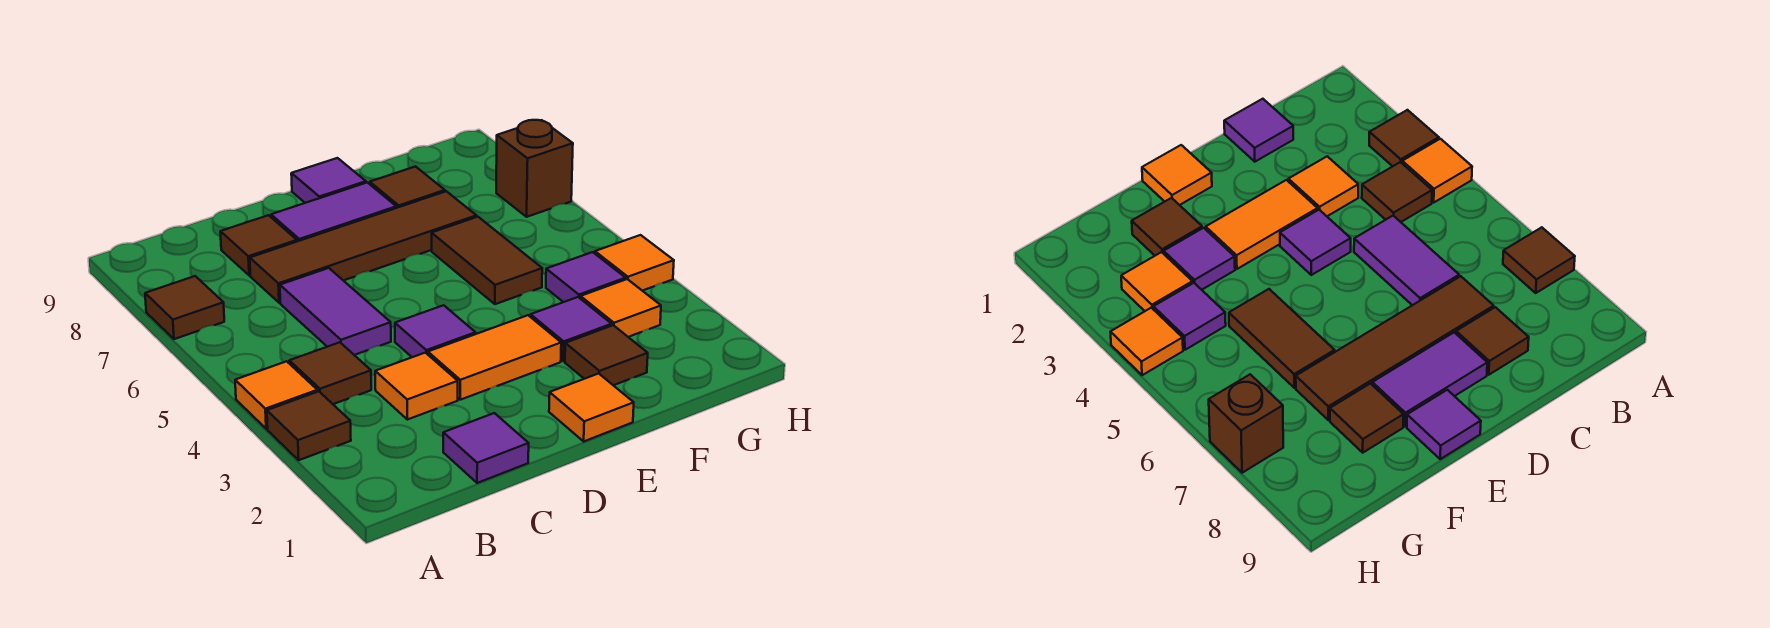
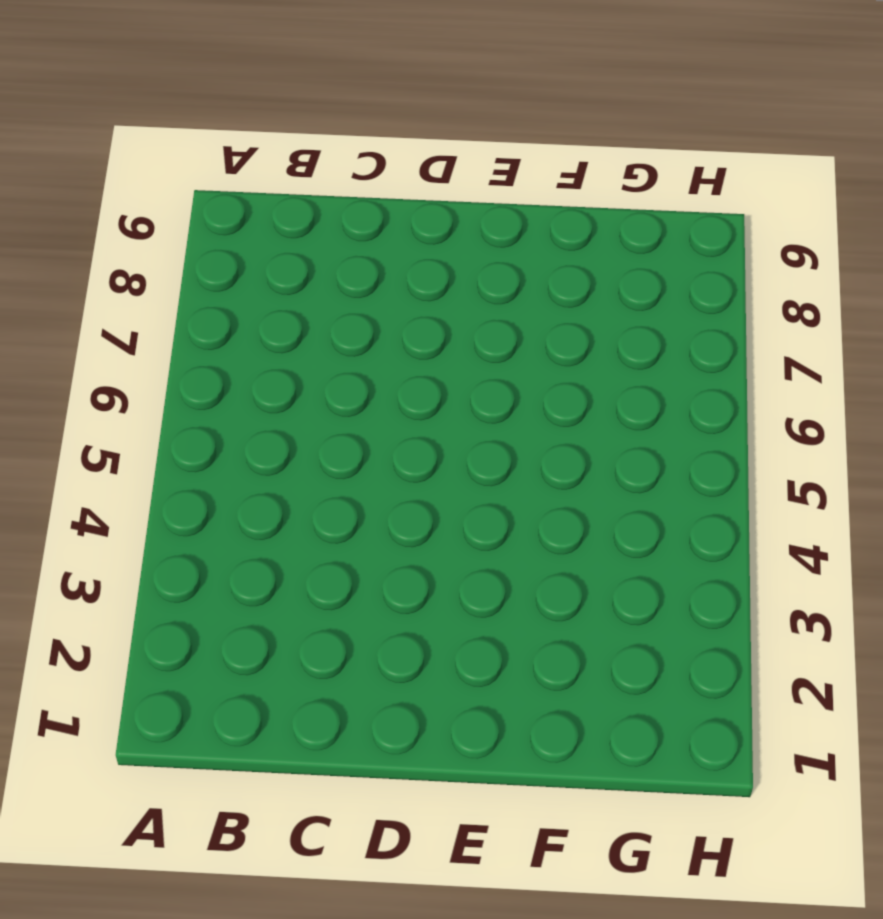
none -> brown 1x1 tile [267,391,351,460]
none -> orange 1x1 tile [235,361,317,429]
none -> brown 1x1 tile [145,276,224,339]

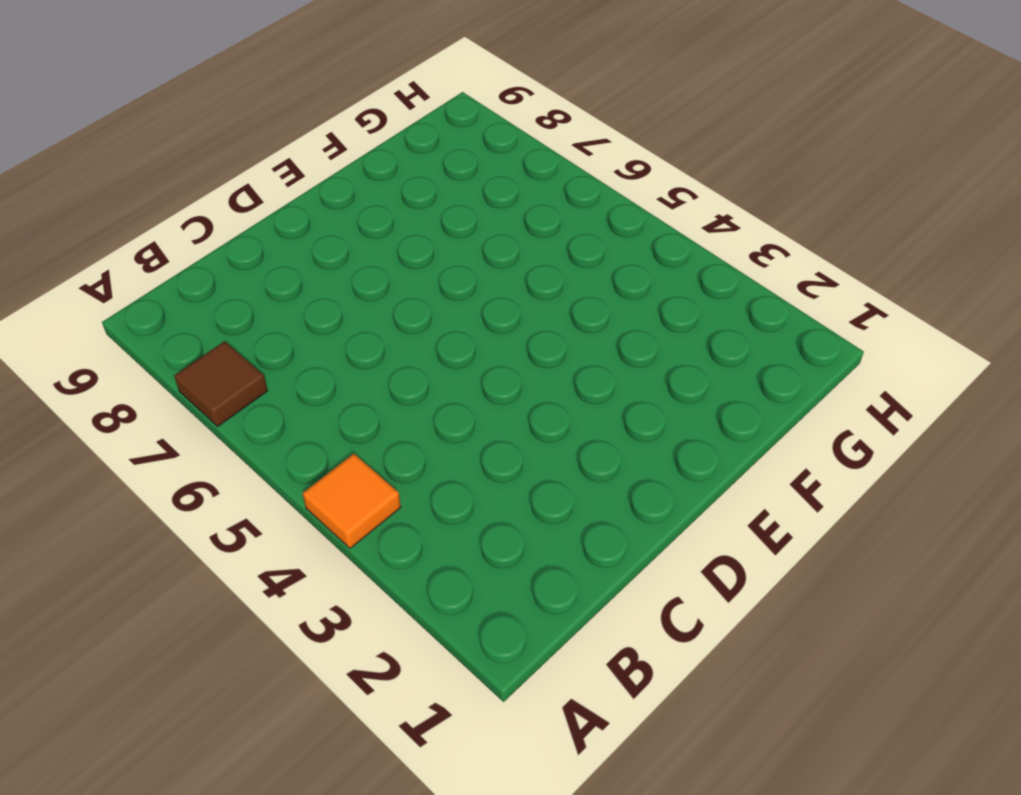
none -> brown 1x1 tile [267,391,351,460]
none -> brown 1x1 tile [289,342,371,404]
none -> purple 1x1 tile [443,413,529,483]

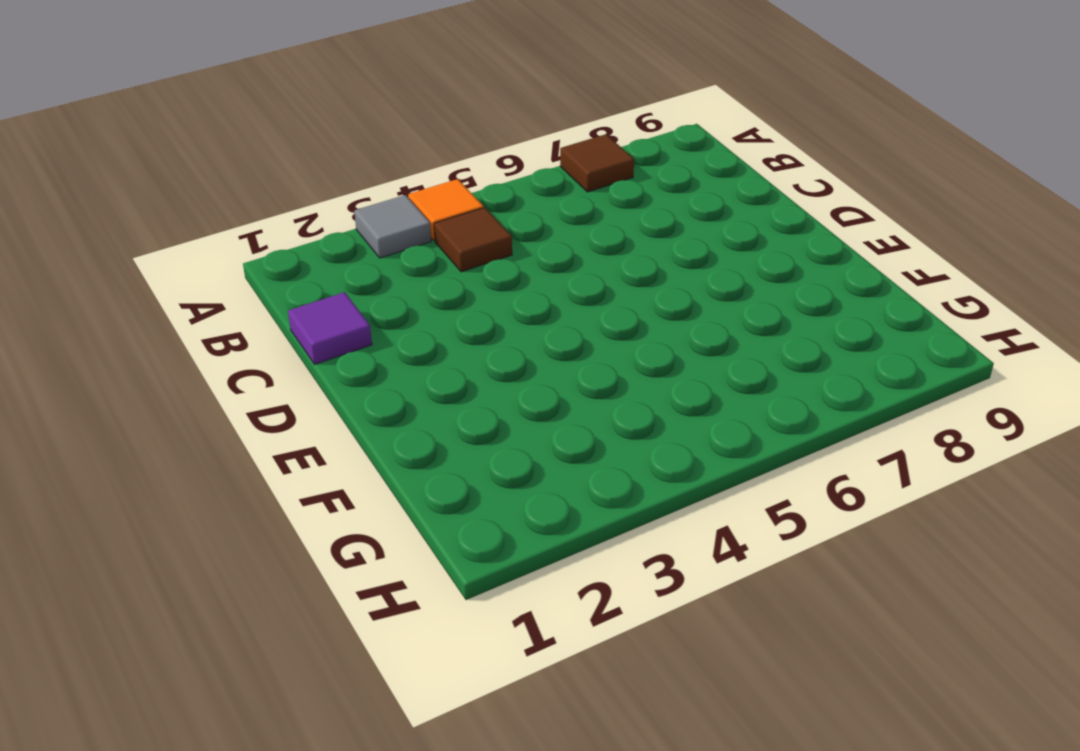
grey 1x1 tile [354,195,431,258] -> brown 1x1 tile [267,391,351,460]
none -> orange 1x1 tile [375,353,458,420]
none -> purple 1x2 tile [280,268,391,355]
none -> brown 1x4 tile [250,191,477,303]

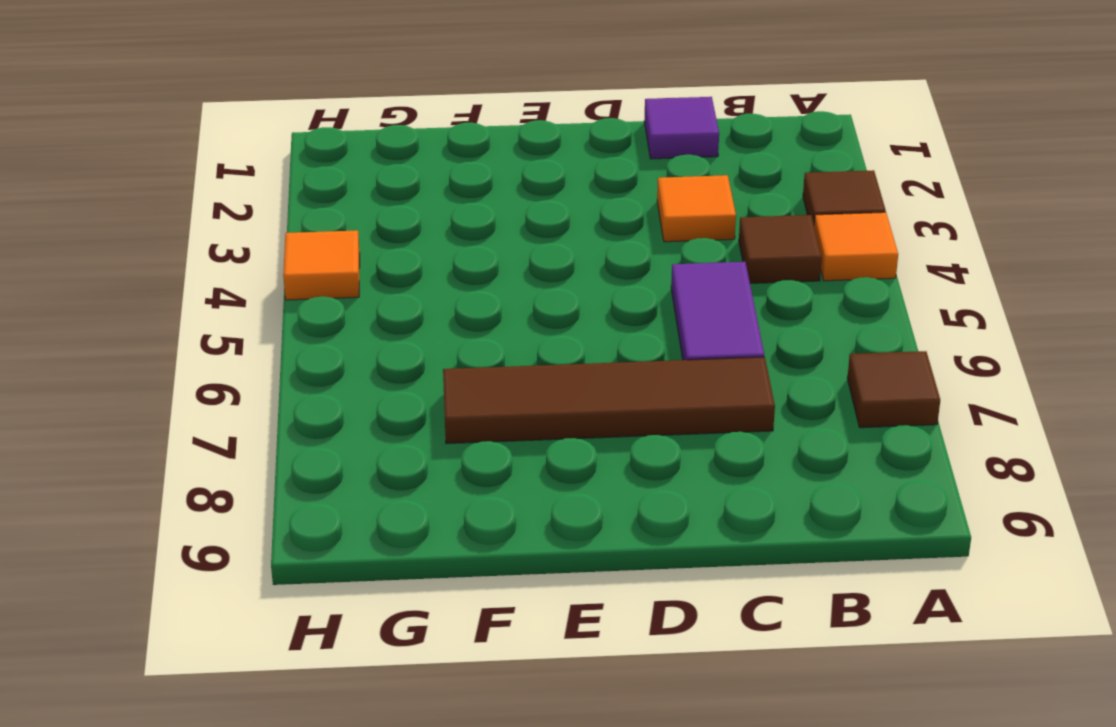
none -> brown 1x1 tile [220,215,297,275]
none -> orange 1x2 tile [428,315,561,400]
none -> purple 1x1 tile [395,305,476,357]

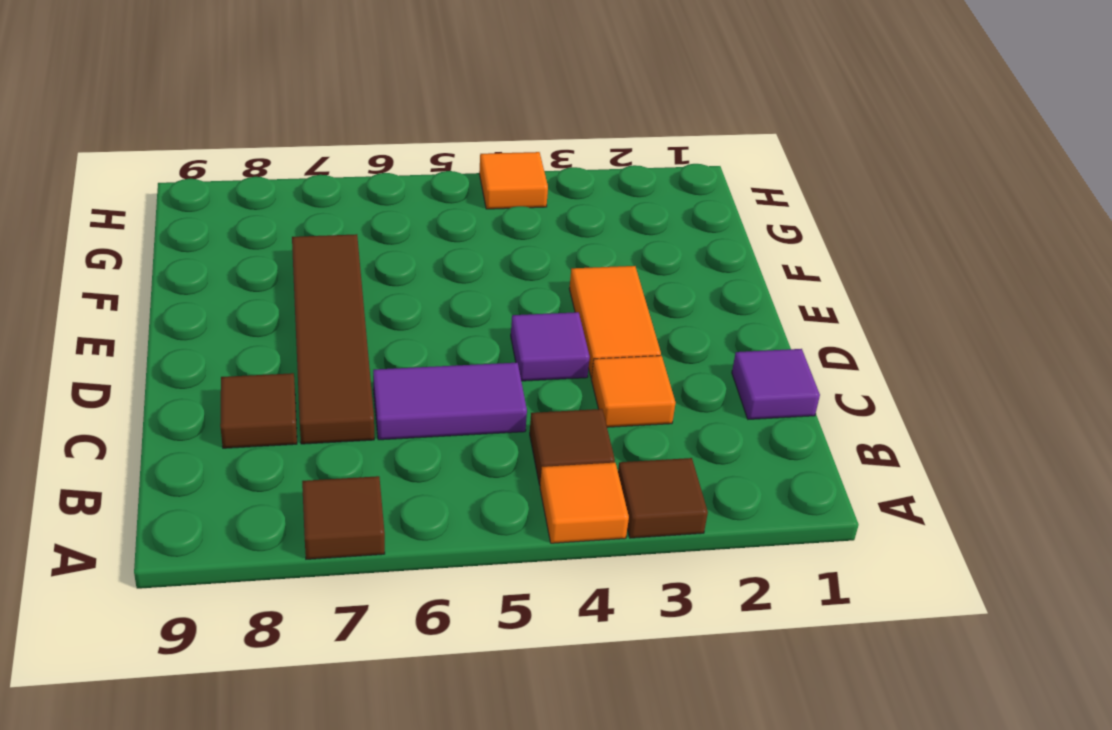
none -> purple 1x2 tile [271,183,396,241]
none -> orange 1x1 tile [549,374,634,441]
none -> purple 1x1 tile [291,158,366,203]

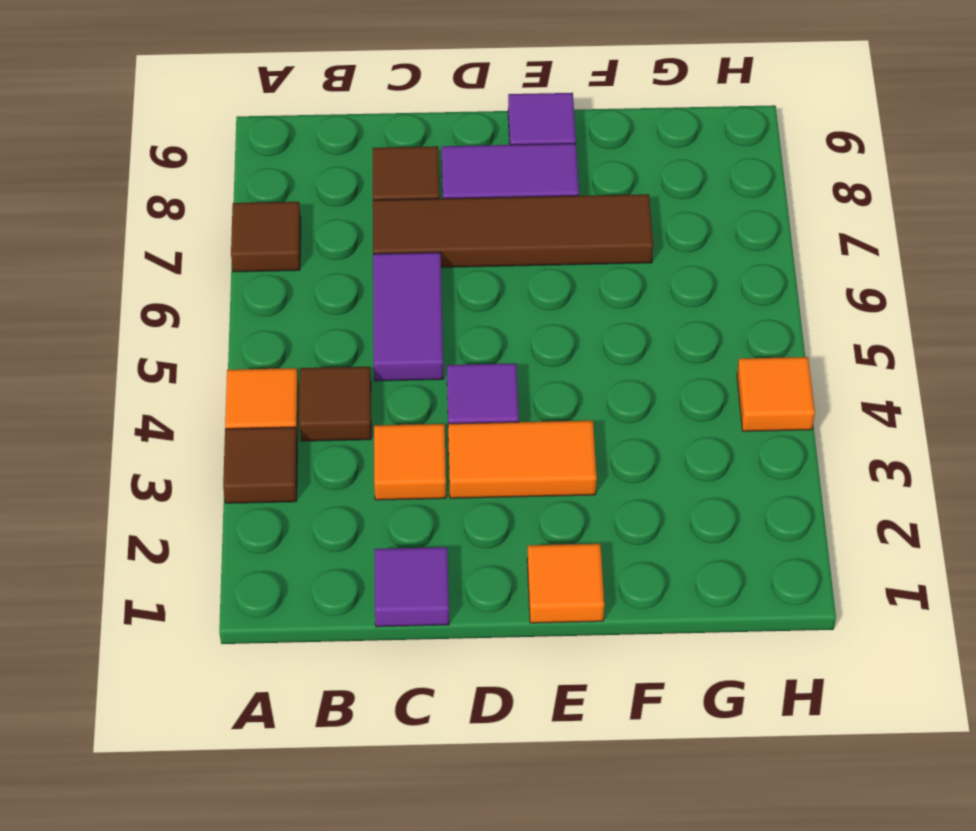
none -> brown 1x1 tile [565,325,648,385]
none -> purple 1x1 tile [531,297,612,361]
none -> brown 1x2 tile [432,217,542,304]

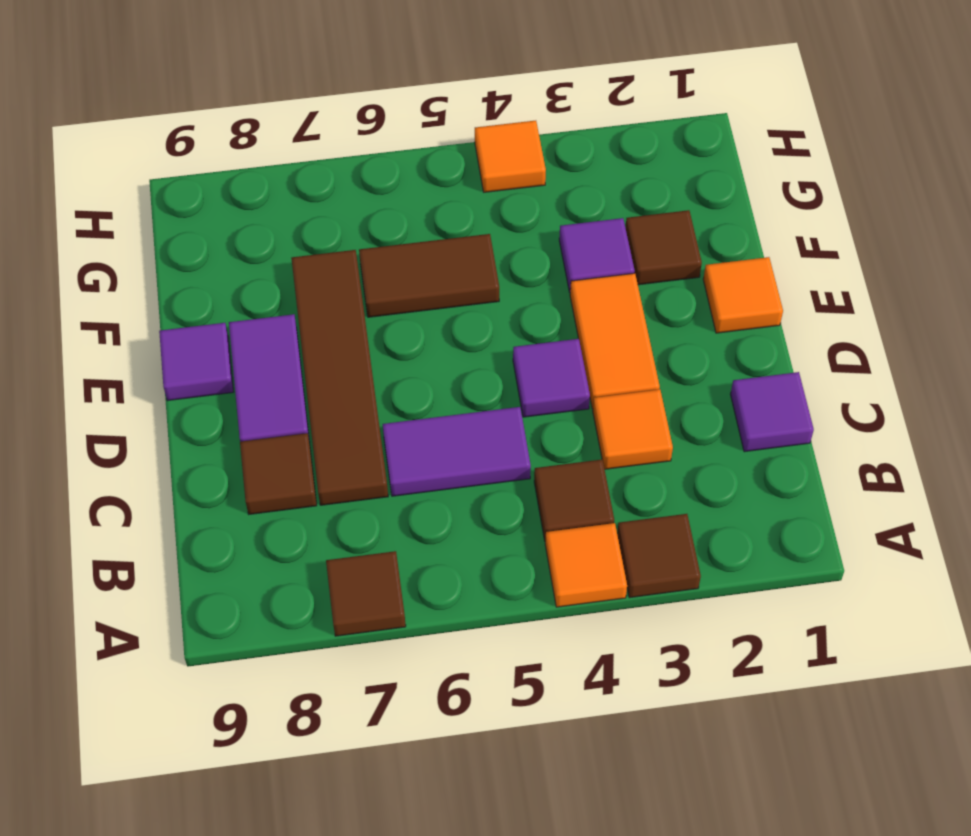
none -> brown 1x1 tile [370,167,445,208]
none -> orange 1x1 tile [580,279,661,337]
none -> purple 1x1 tile [546,252,626,302]

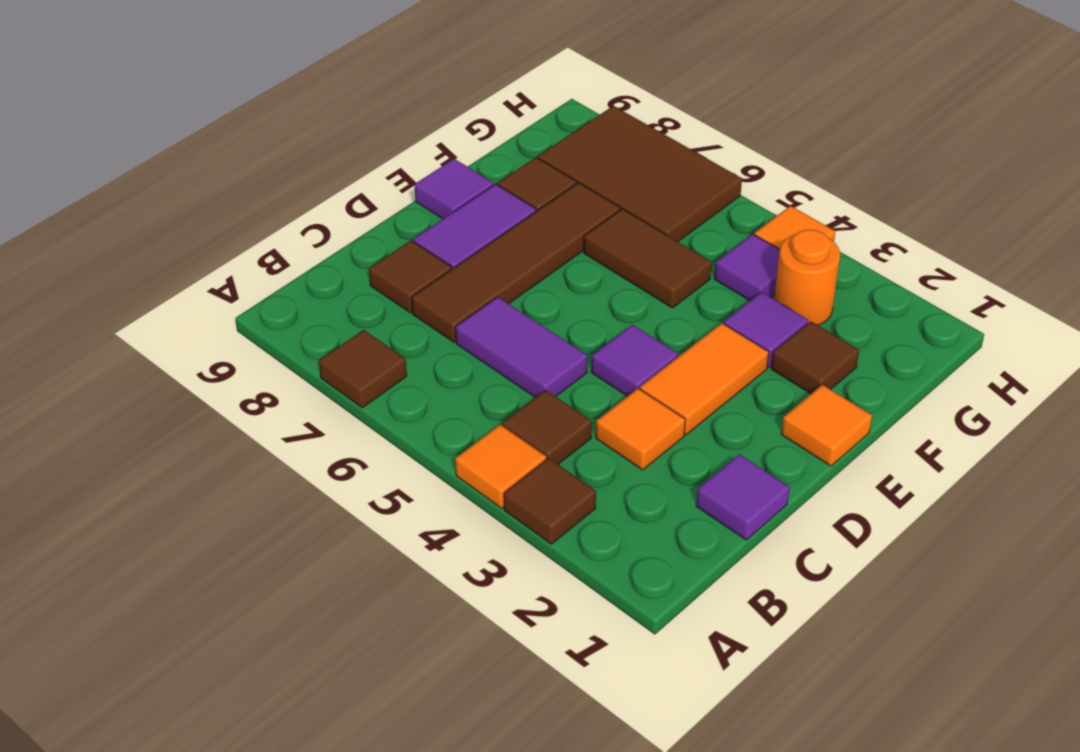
orange 1x1 round brick [774,230,840,325] -> orange 1x1 tile [580,279,661,337]
brown 2x3 tile [538,106,742,242] -> brown 1x1 brick [496,120,573,217]

